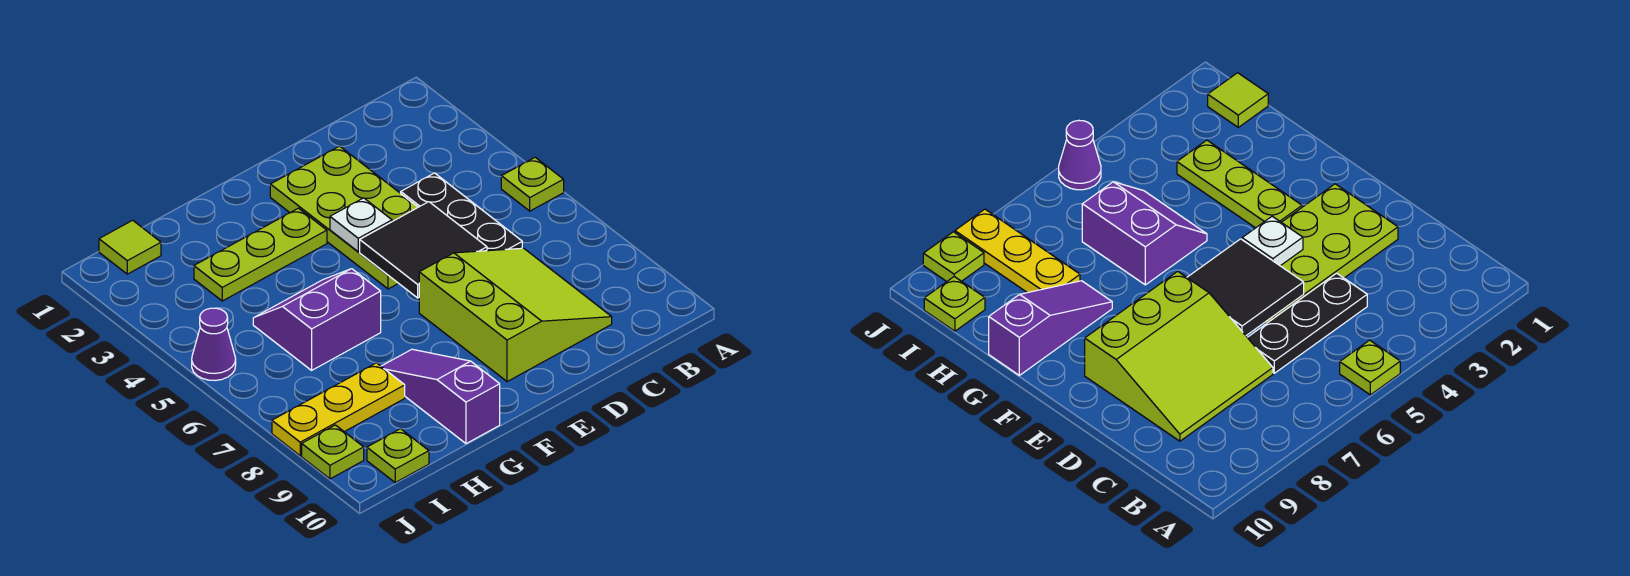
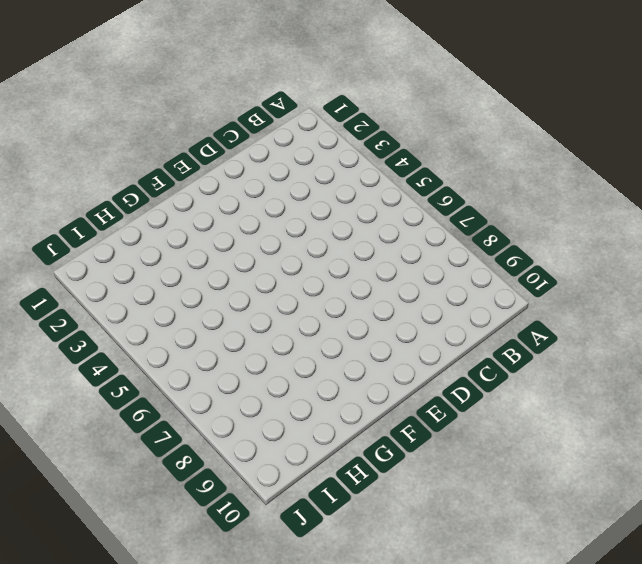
none -> lime 1x1 plate [501,157,564,211]
none -> black 1x3 plate [401,173,522,251]
none -> lime 3x3 slope [419,248,612,382]

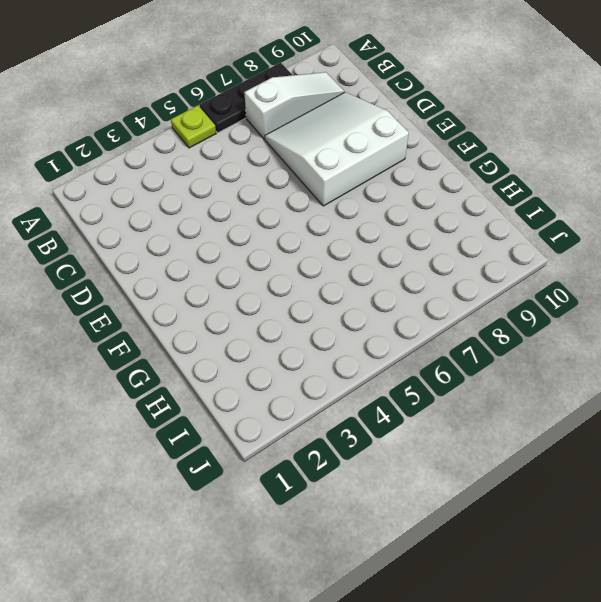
black 1x3 plate [200,63,292,133] -> black 1x3 plate moved to [401,173,522,251]
white 1x3 slope [244,72,344,139] -> none
white 3x3 slope [265,92,409,206] -> lime 3x3 slope [419,248,612,382]
none -> lime 2x4 plate [270,146,418,289]
none -> lime 1x3 plate [194,208,327,301]
none -> purple 2x2 slope [253,269,381,370]

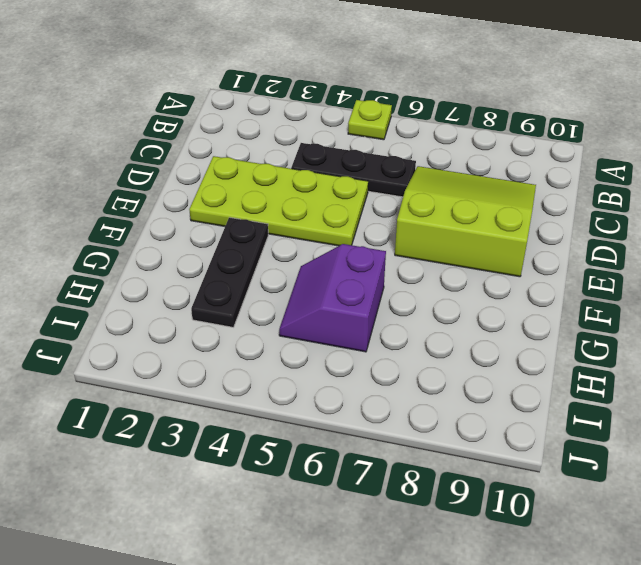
black 1x3 plate [191,217,268,327] -> lime 1x3 plate [194,208,327,301]
none -> purple 1x3 slope [381,349,500,444]
none -> yellow 1x3 plate [272,363,405,456]
none -> lime 1x1 tile [99,220,161,274]

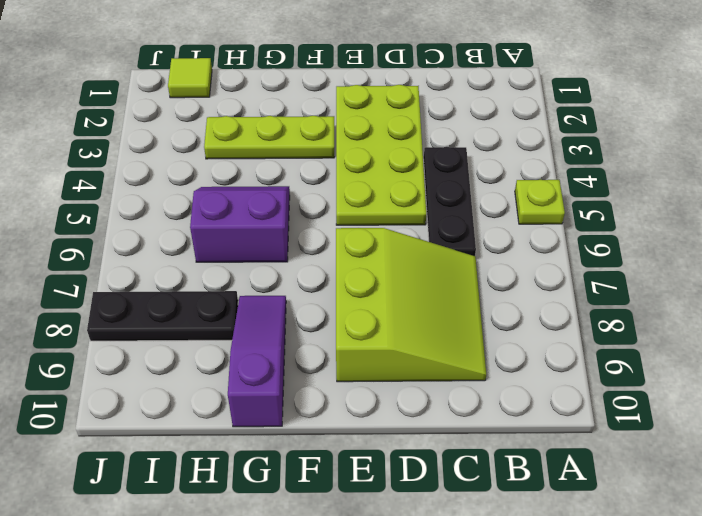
black 1x3 plate [87,291,238,341] -> yellow 1x3 plate [272,363,405,456]
none -> lime 1x1 plate [367,429,429,482]
none -> purple 1x1 cone [192,308,236,380]
none -> lime 1x1 plate [302,425,364,479]

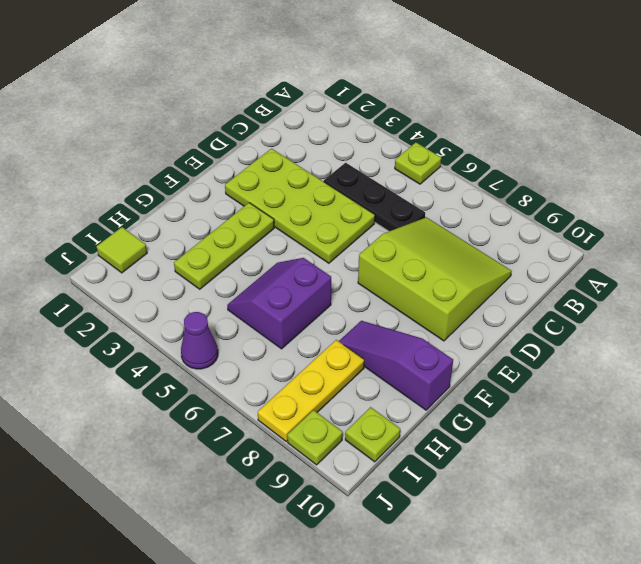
none -> black 2x2 tile [360,202,487,298]
none -> white 1x1 plate [330,198,392,252]

